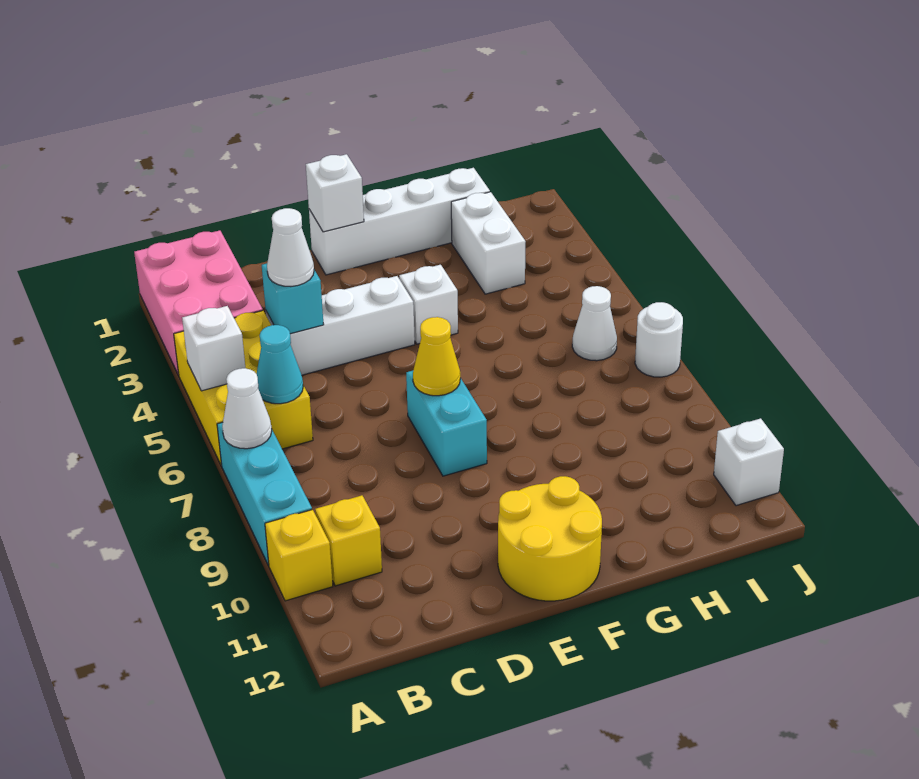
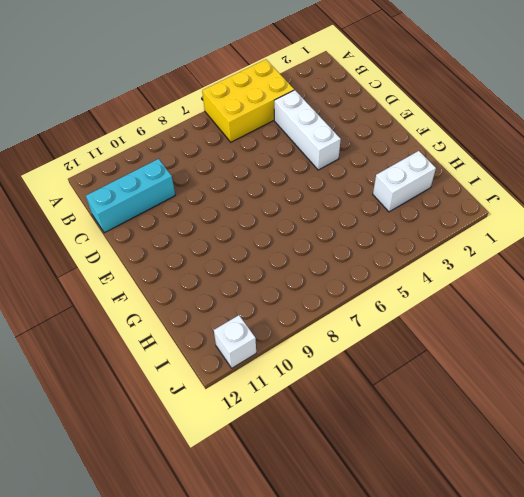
cyan 1x3 brick [86,159,175,233] -> cyan 1x3 brick moved to [217,422,312,565]
none -> pink 2x3 brick [134,230,263,375]
none -> yellow 1x1 brick [265,510,333,601]
none -> yellow 1x1 brick [315,495,382,586]

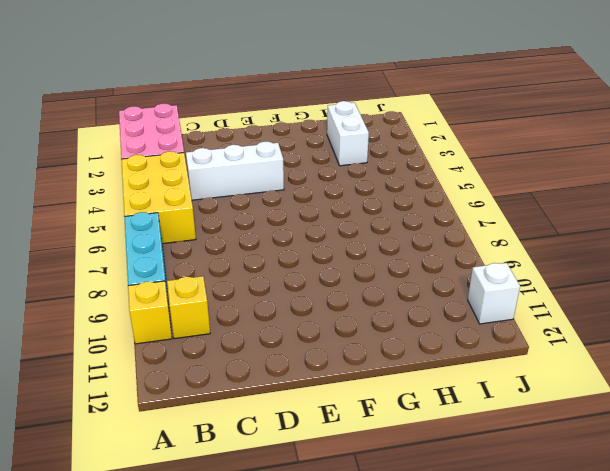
none -> white 1x4 brick [309,168,490,275]
none -> cyan 1x2 brick [406,371,487,476]
none -> yellow 2x2 round brick [498,476,602,601]

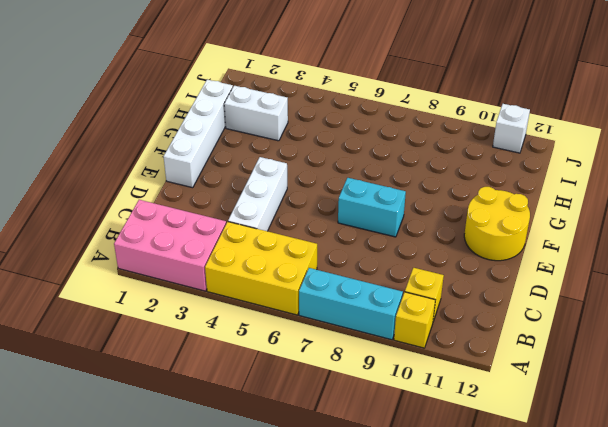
none -> white 1x1 brick [399,265,458,344]
none -> white 1x1 cone [572,286,617,361]
none -> white 1x1 round brick [635,302,683,377]

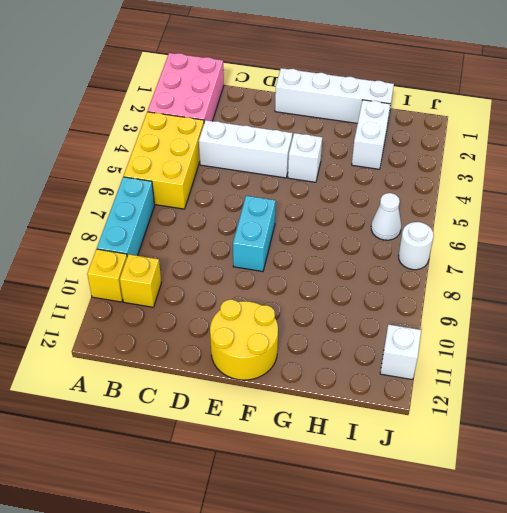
none -> white 1x1 brick [182,306,245,391]
none -> white 1x1 cone [222,368,272,449]
none -> cyan 1x1 cone [257,325,303,404]

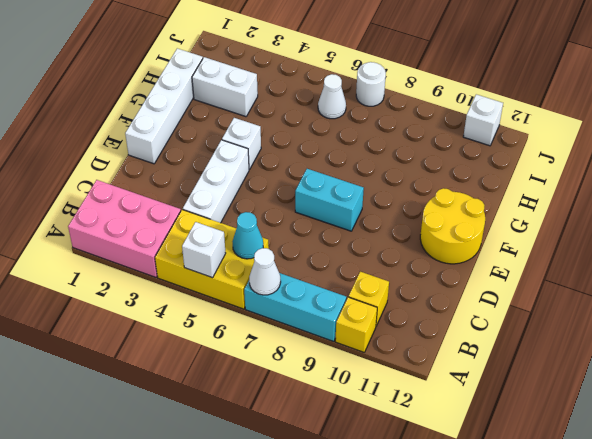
none -> cyan 1x1 brick [262,264,324,334]
none -> white 1x1 brick [306,154,364,232]
none -> yellow 1x1 cone [413,317,460,396]

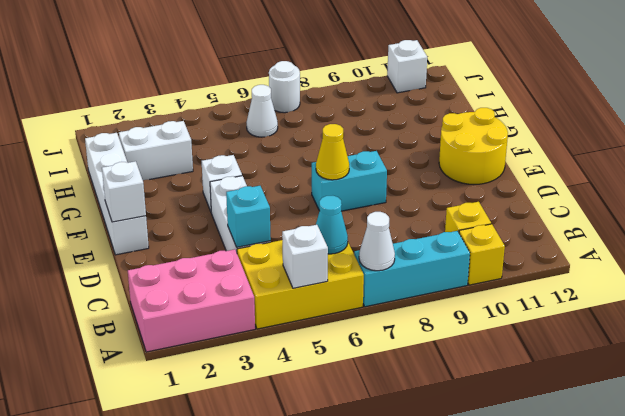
none -> white 1x1 cone [267,208,314,286]

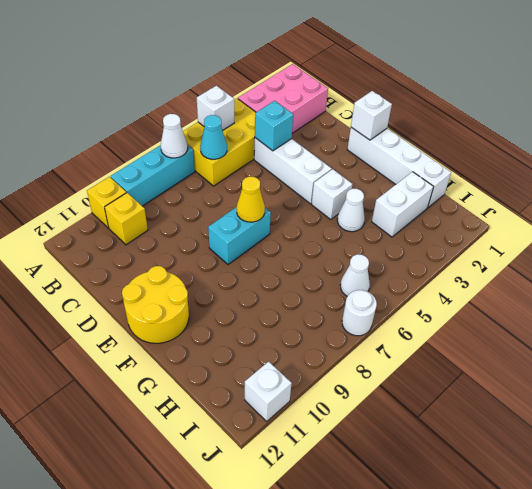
white 1x1 cone [337,189,365,232] -> white 1x1 cone moved to [267,208,314,286]

